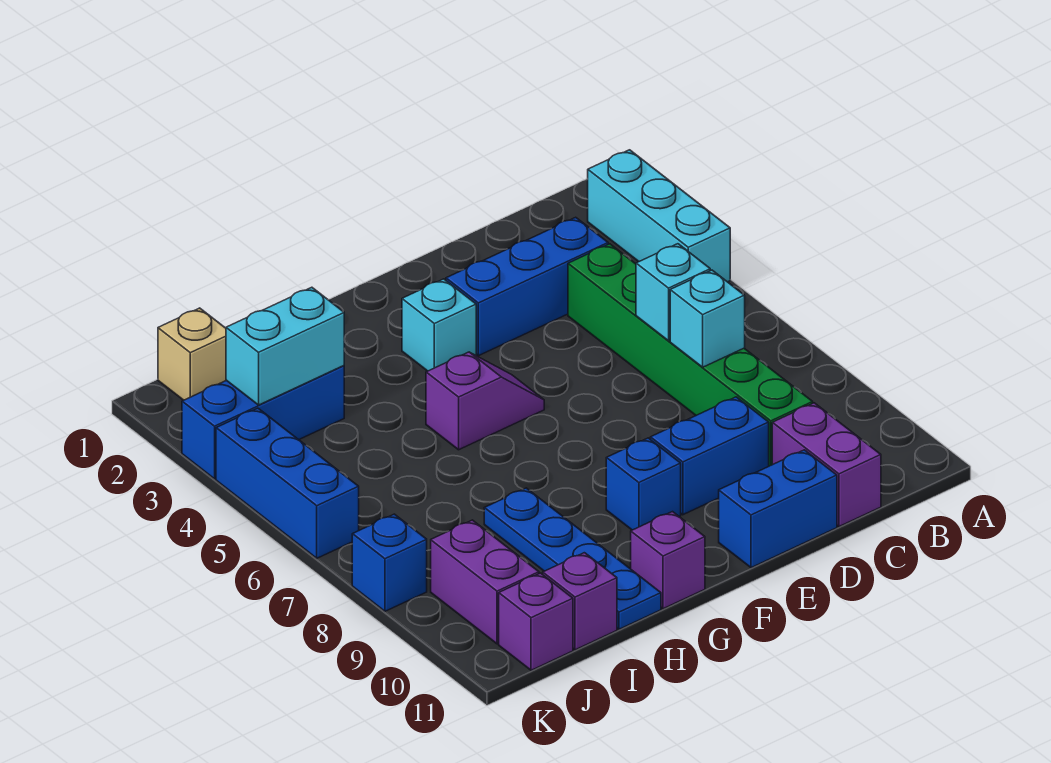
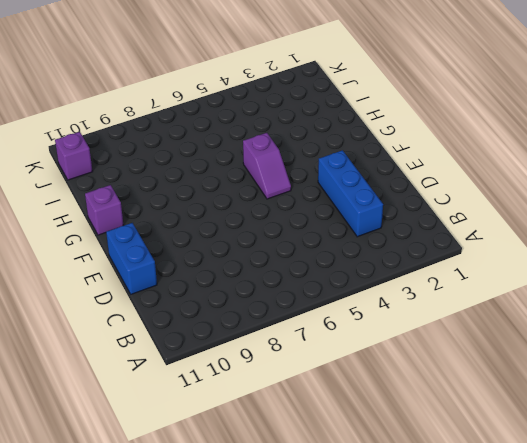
none -> cyan 1x3 brick [588,150,730,282]
none -> green 1x6 brick [568,244,813,466]
none -> purple 1x2 brick [772,403,881,527]

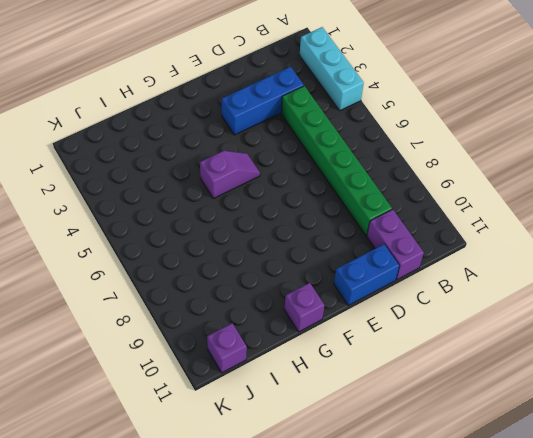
none -> blue 1x2 brick [650,397,769,515]
none -> cyan 1x1 brick [402,279,476,371]
none -> blue 1x1 brick [606,438,681,530]

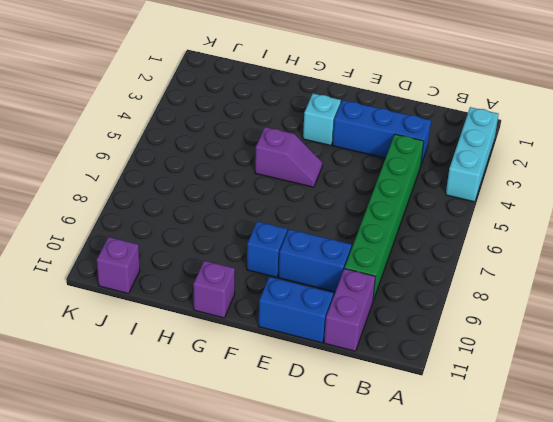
none -> blue 1x4 plate [484,488,661,629]
none -> blue 1x3 brick [182,366,344,479]
none -> purple 1x1 brick [543,553,617,650]

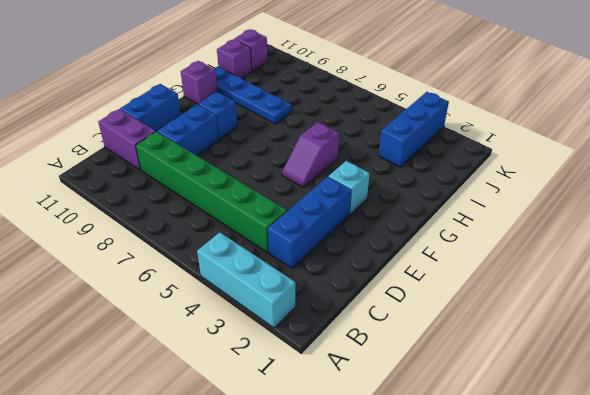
none -> tan 1x1 brick [158,308,226,400]
none -> purple 1x2 brick [431,520,539,644]
none -> blue 1x3 brick [216,408,359,558]

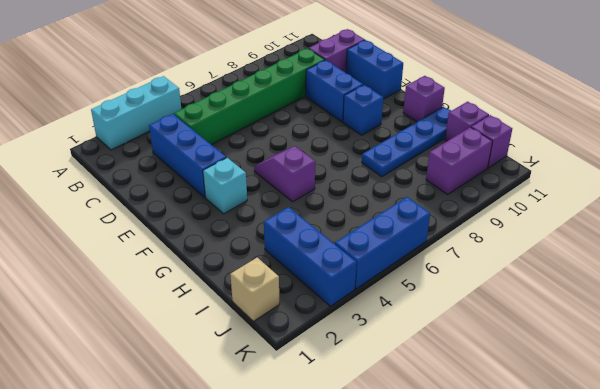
none -> blue 1x1 brick [352,514,427,611]
none -> cyan 1x1 brick [636,244,710,341]
none -> cyan 1x1 brick [670,270,745,367]

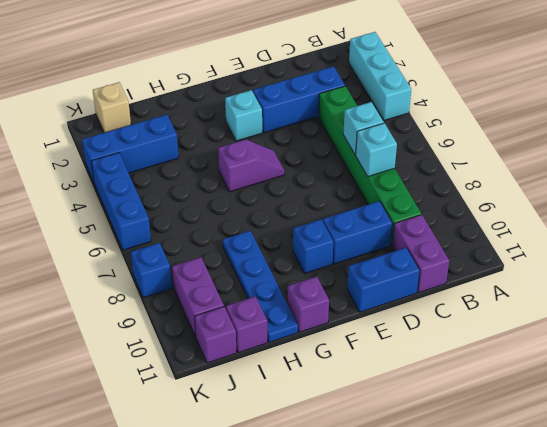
none -> cyan 1x2 brick [226,287,344,405]

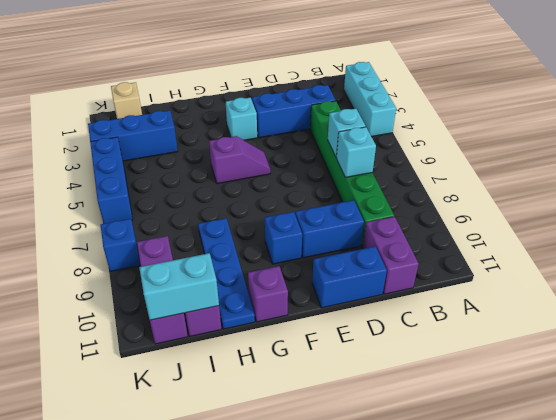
cyan 1x2 brick [139,253,219,320] -> cyan 1x2 brick moved to [226,287,344,405]

